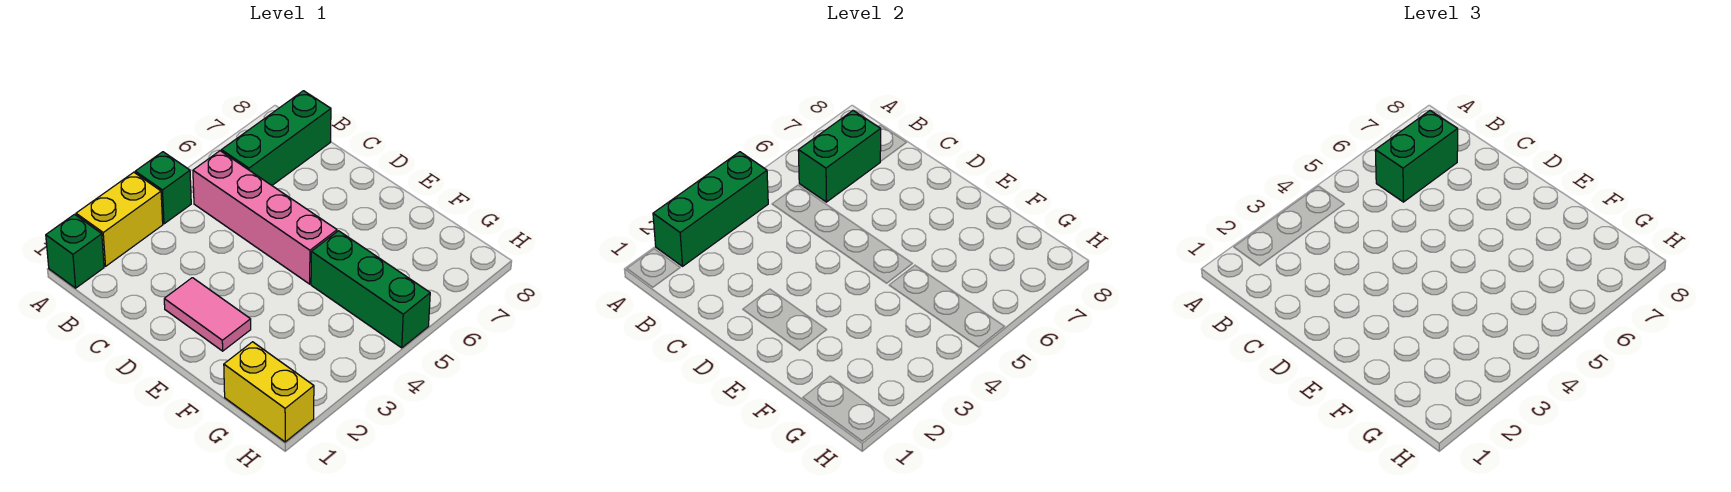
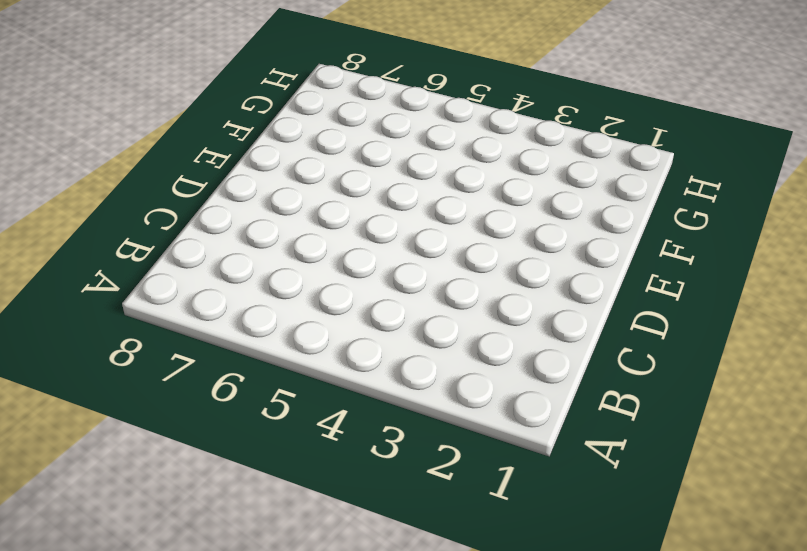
none -> green 1x1 brick [46,214,104,288]
none -> yellow 1x2 brick [76,172,163,266]

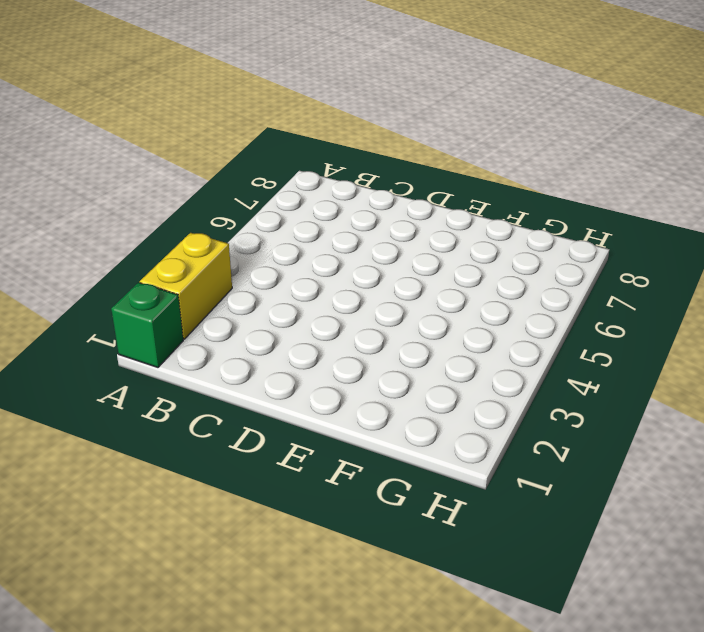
none -> green 1x1 brick [135,152,191,224]
none -> pink 1x4 brick [193,151,337,284]

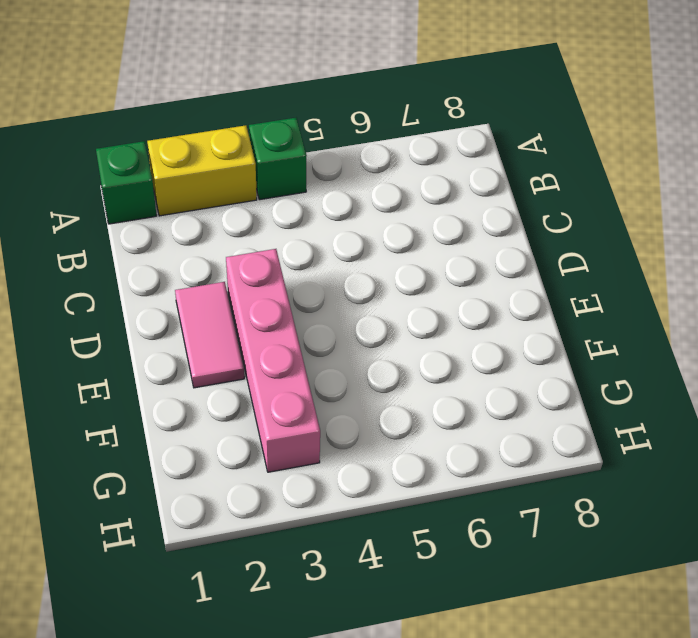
pink 1x4 brick [226,249,320,472] -> pink 1x4 brick moved to [193,151,337,284]
none -> green 1x3 brick [221,91,331,185]
none -> green 1x3 brick [311,231,430,348]

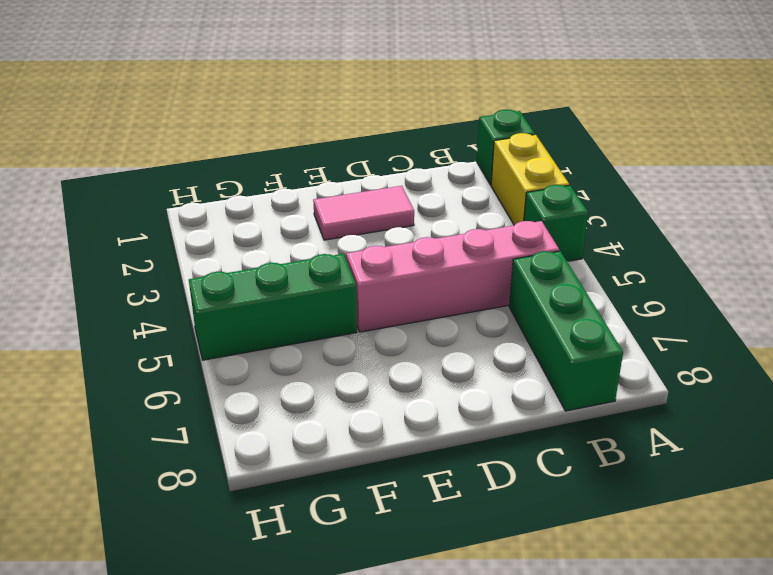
none -> yellow 1x2 brick [224,342,314,442]
none -> green 1x3 brick [653,152,768,266]

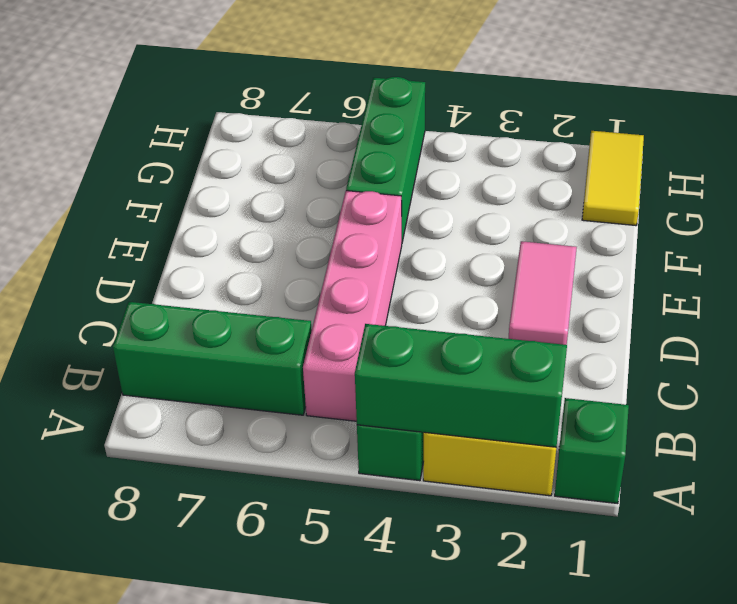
yellow 1x2 tile [582,131,644,226] -> yellow 1x2 brick [224,342,314,442]
none -> green 1x2 brick [798,111,881,202]
none -> green 1x2 brick [1375,111,1458,202]

